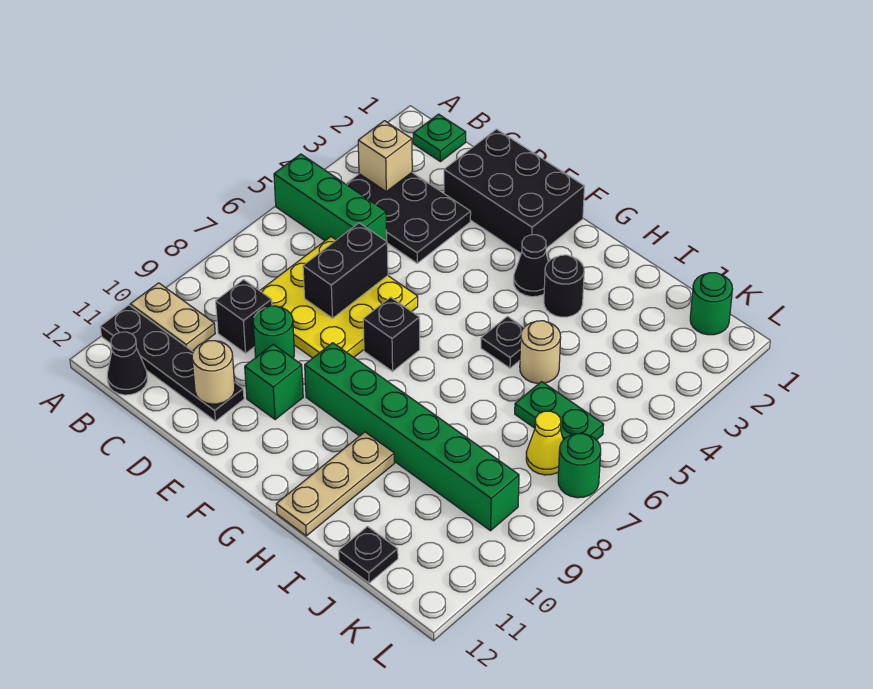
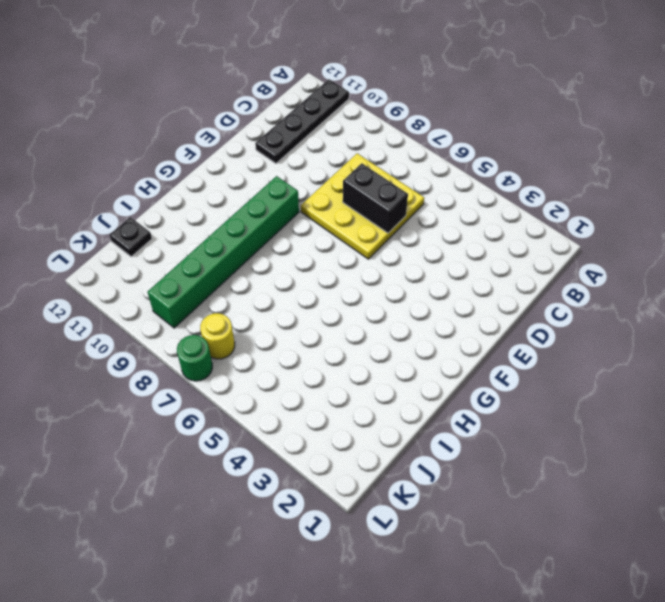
yellow 1x1 round brick [200,313,235,359] -> yellow 1x1 cone [526,411,563,475]
none -> green 1x3 brick [274,154,387,241]
none -> tan 1x2 plate [130,283,215,351]
none -> green 1x1 plate [413,114,466,162]

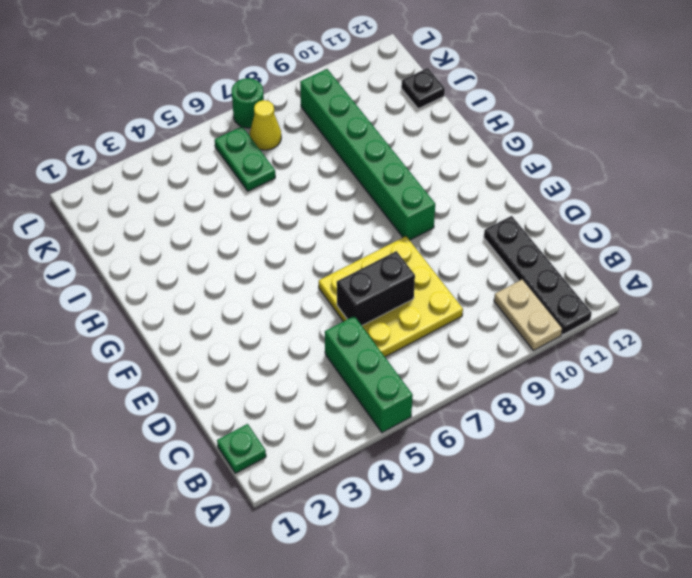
none -> black 2x3 plate [346,173,471,263]
none -> black 1x1 cone [107,332,147,395]
none -> black 1x1 brick [216,280,272,353]

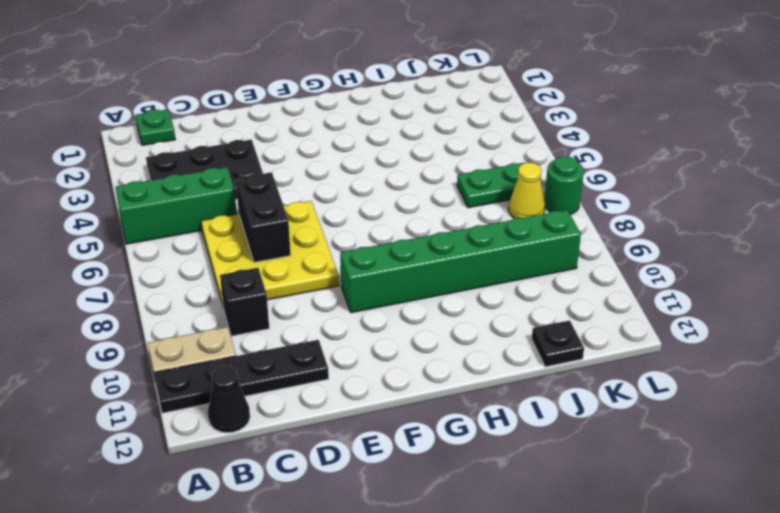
none -> black 2x3 brick [444,129,585,253]
none -> green 1x1 round brick [253,306,294,358]
none -> green 1x1 brick [245,344,303,420]

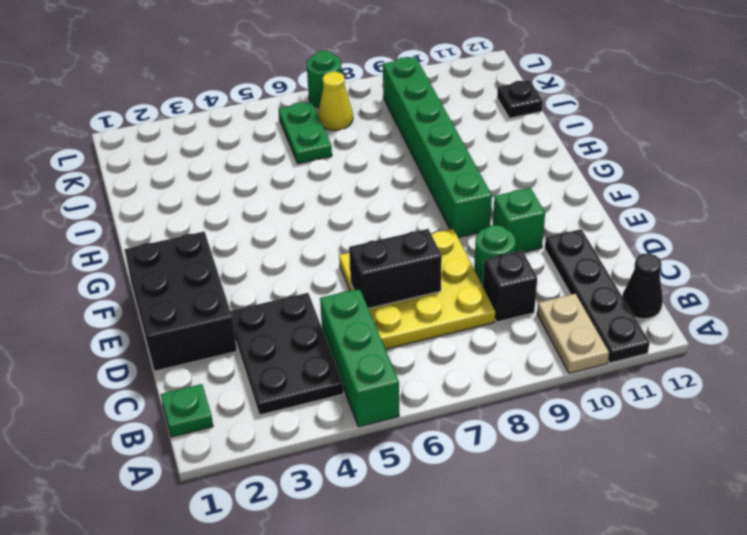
none -> black 1x1 brick [363,297,420,371]
none -> black 1x1 cone [514,235,548,297]
none -> black 1x1 round brick [544,255,584,317]

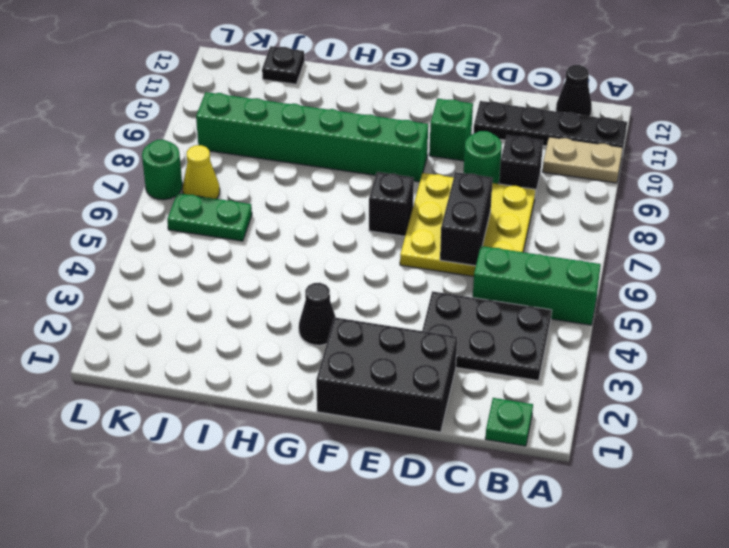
none -> black 1x1 round brick [544,255,584,317]
none -> black 1x1 plate [481,316,524,368]
none -> tan 1x3 plate [276,432,395,536]

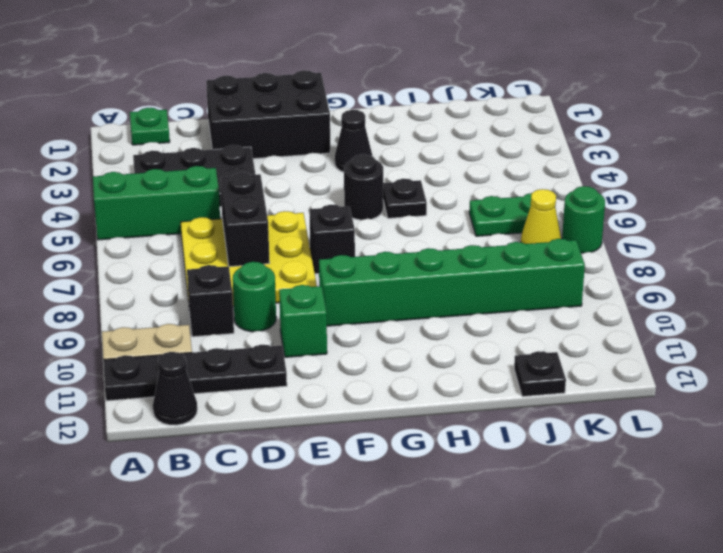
black 1x1 round brick [344,154,383,220] -> black 1x1 round brick moved to [544,255,584,317]
none -> tan 1x3 plate [276,432,395,536]
none -> tan 1x1 round brick [520,321,561,384]
none -> green 1x1 round brick [690,273,732,335]

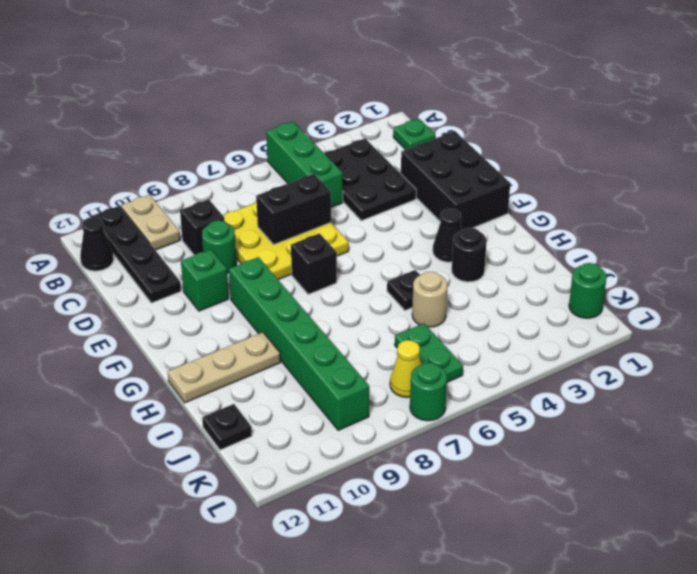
none -> tan 1x1 brick [358,121,412,192]
none -> tan 1x1 round brick [192,341,235,404]

